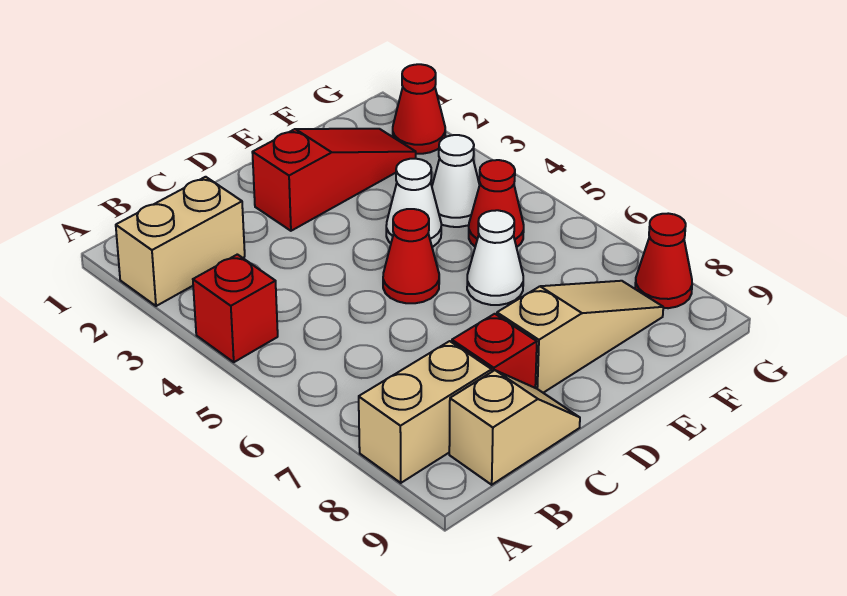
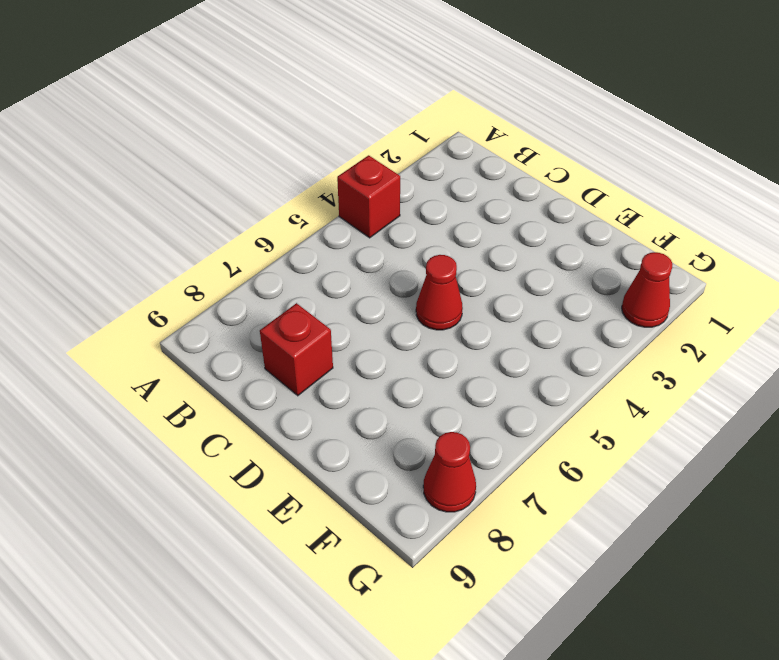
none -> tan 1x2 brick [116,177,245,306]
none -> tan 1x2 brick [359,341,492,483]
none -> tan 1x2 slope [449,370,580,485]

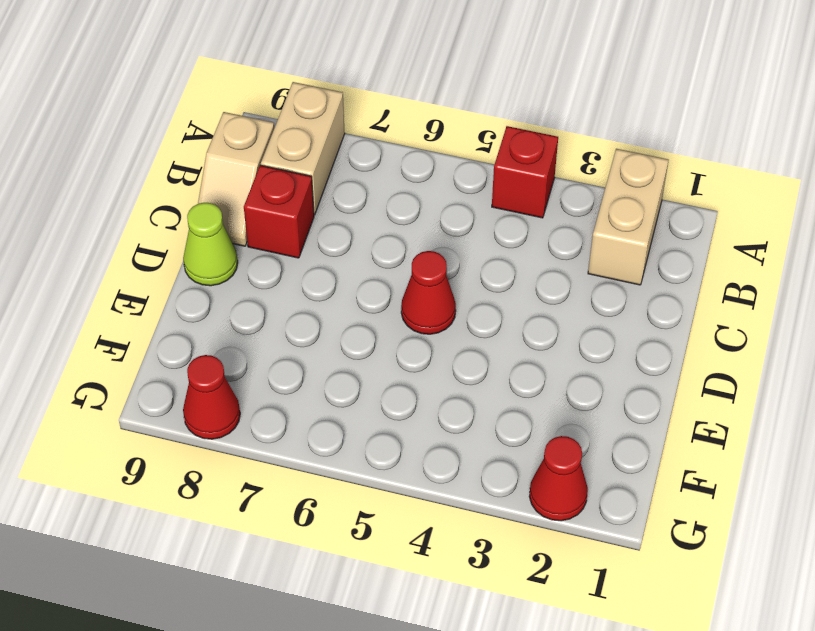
lime 1x1 cone [183,203,238,286] -> none
none -> red 1x3 slope [252,129,416,231]
none -> tan 1x3 slope [497,281,663,393]
none -> white 1x1 cone [386,159,441,247]

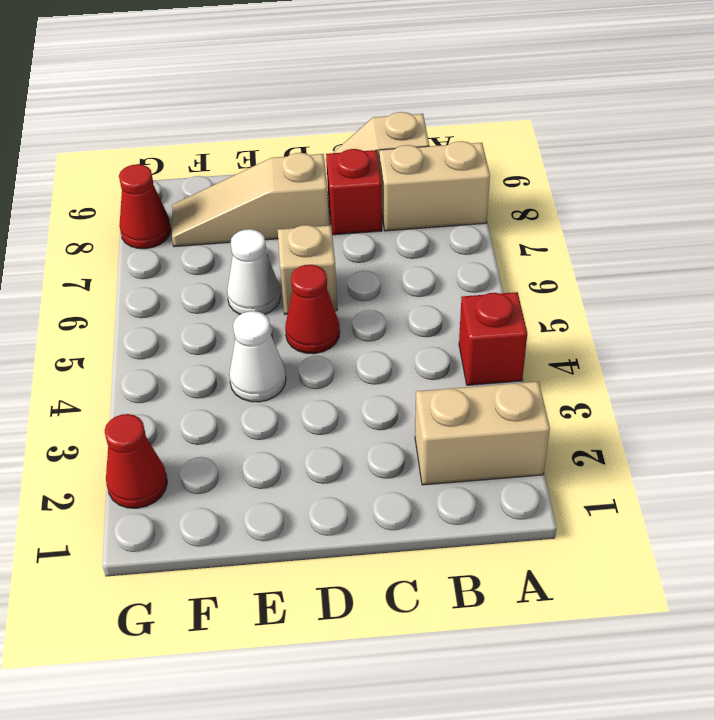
tan 1x1 brick [278,225,337,314] -> none
none -> red 1x3 slope [252,129,416,231]
none -> white 1x1 cone [432,135,480,227]
none -> red 1x1 cone [469,160,524,247]

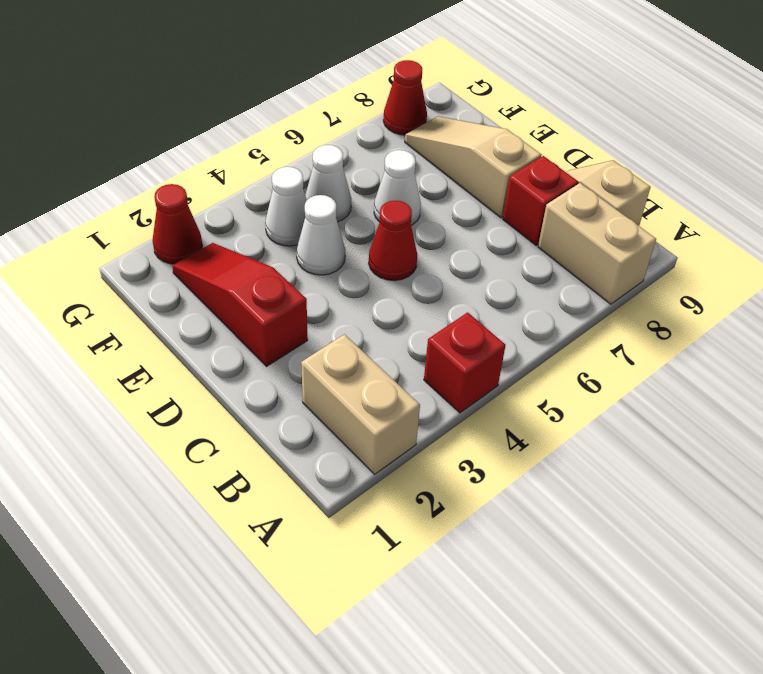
white 1x1 cone [305,145,351,222] -> red 1x1 cone [469,160,524,247]

